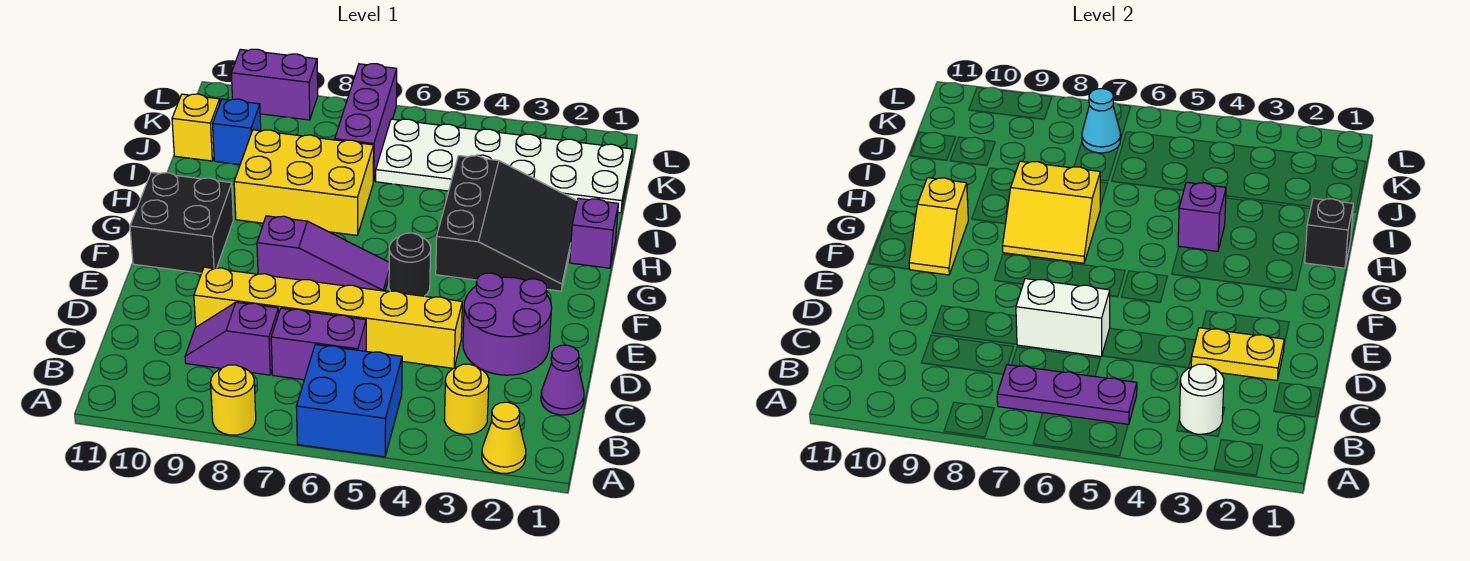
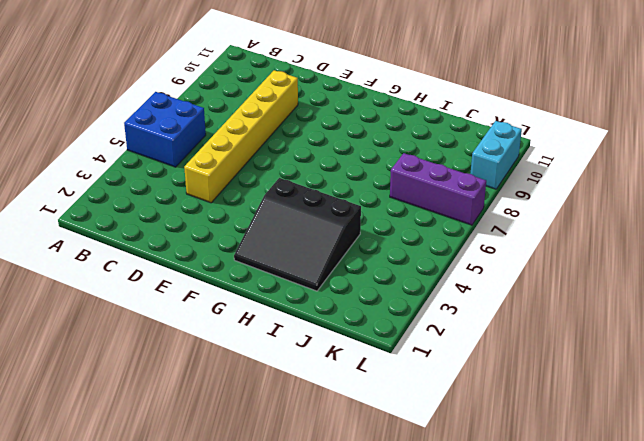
cyan 1x2 brick [471,121,522,189] -> purple 1x2 brick [231,49,318,120]
none -> yellow 1x1 cone [482,402,526,473]
none -> yellow 1x1 round brick [211,365,256,435]
none -> yellow 1x1 round brick [444,364,489,434]

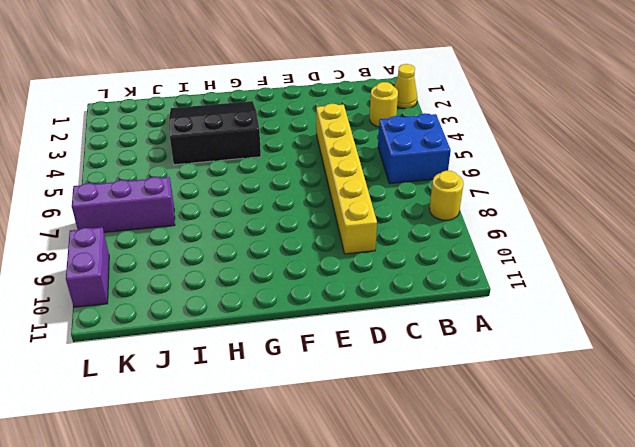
none -> purple 1x1 cone [541,345,584,415]
none -> purple 1x2 brick [271,308,366,380]
none -> purple 1x2 slope [185,302,279,375]

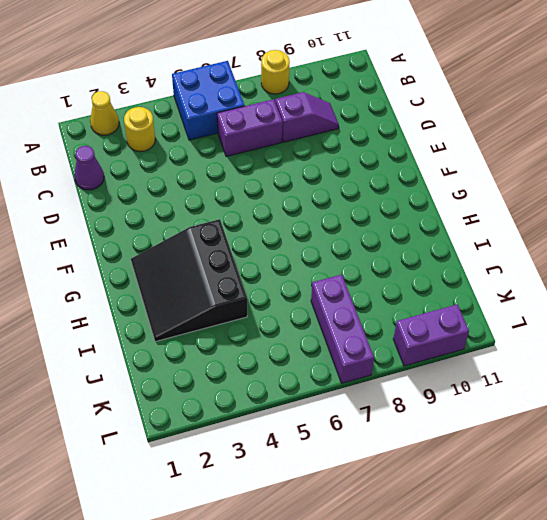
none -> purple 2x2 round brick [463,273,552,375]
none -> yellow 1x6 brick [194,267,462,368]
none -> black 1x1 round brick [389,233,431,296]

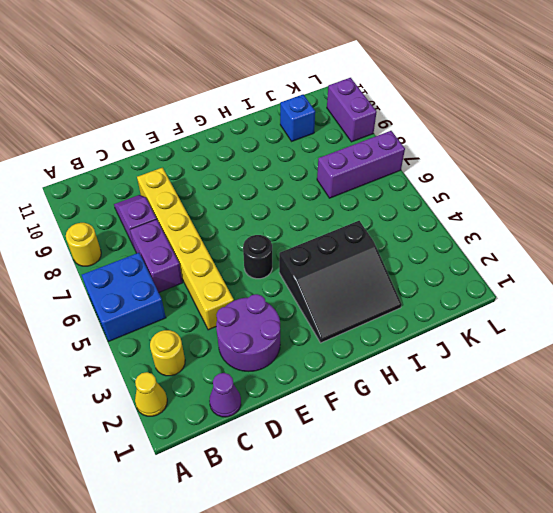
none -> purple 1x3 slope [257,216,389,291]
none -> black 2x2 brick [130,172,233,273]
none -> purple 1x1 brick [570,198,618,268]

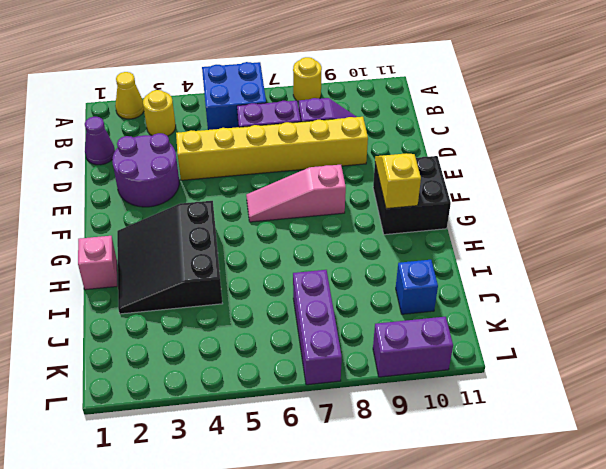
pink 1x3 slope [246,165,346,222] -> purple 1x3 slope [257,216,389,291]
pink 1x1 brick [78,236,117,290] -> purple 1x1 brick [570,198,618,268]
none -> black 1x1 round brick [389,233,431,296]
none -> yellow 2x3 brick [234,130,374,235]
none -> white 2x6 plate [376,119,632,213]

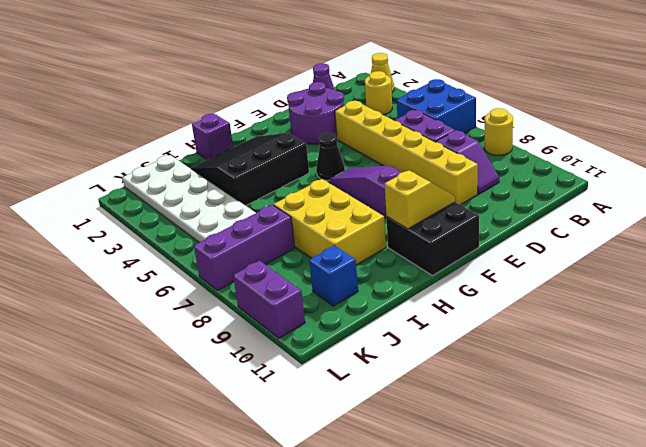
black 1x1 cone [316,133,345,181] -> black 1x1 round brick [389,233,431,296]
none -> yellow 1x1 brick [172,94,220,161]
none -> white 1x1 round brick [1179,364,1224,434]
none -> purple 1x3 plate [997,365,1137,425]

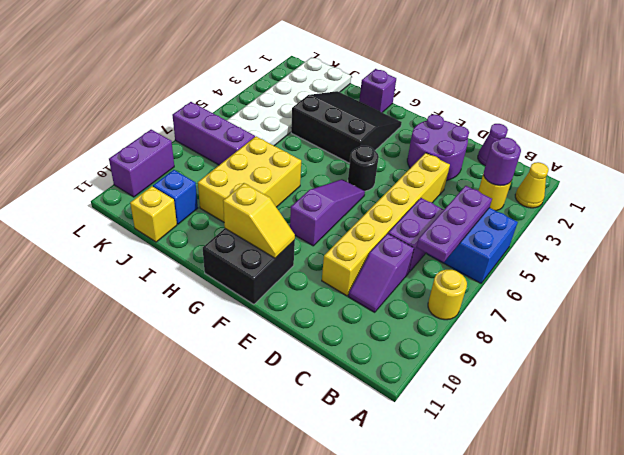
purple 1x1 round brick [484,137,521,186] -> white 1x1 round brick [1179,364,1224,434]
none -> yellow 1x2 plate [1191,328,1284,380]
none -> white 1x2 brick [1016,279,1110,357]
none -> yellow 2x2 slope [1003,161,1100,263]

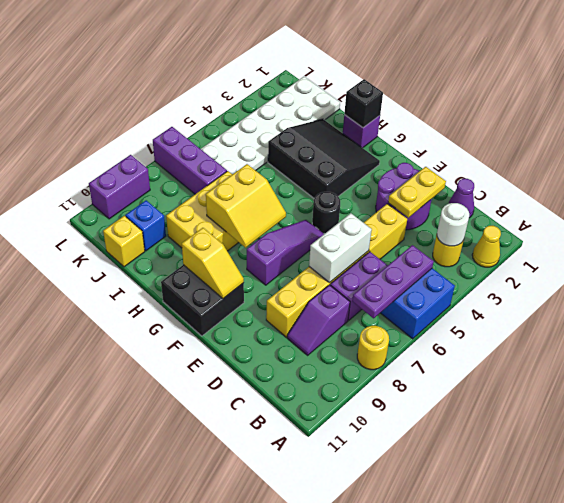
none -> purple 1x1 brick [1178,182,1226,251]
none -> cyan 1x1 cone [1082,89,1121,153]

